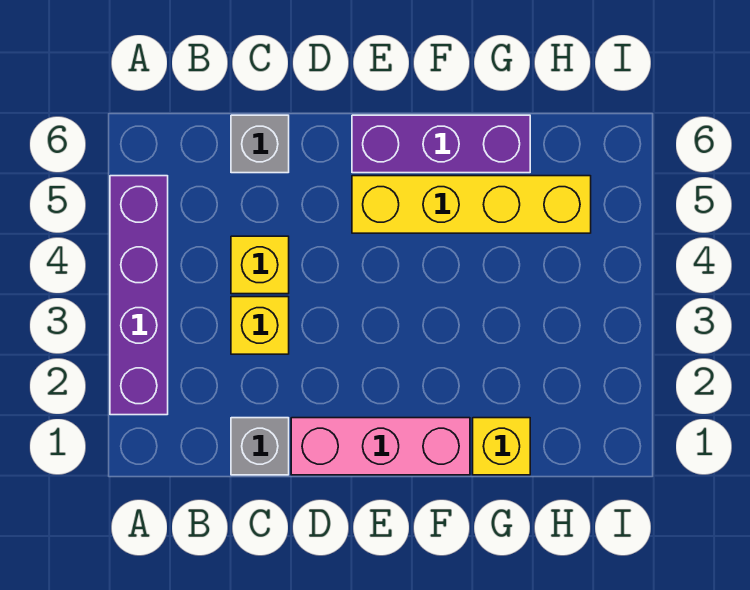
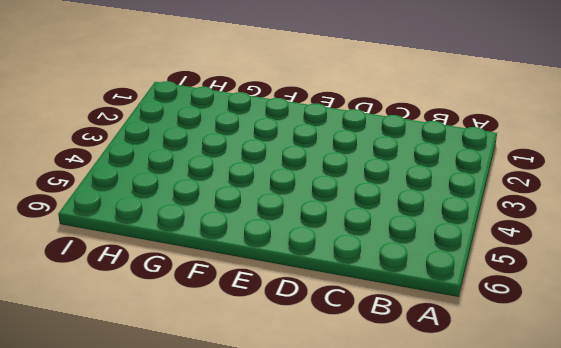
none -> purple 1x4 brick [110,176,168,415]
none -> grey 1x1 brick [231,418,289,475]

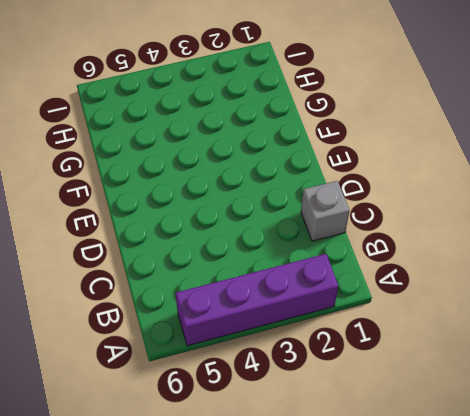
none -> yellow 1x1 brick [231,297,289,354]
none -> yellow 1x1 brick [231,236,289,294]

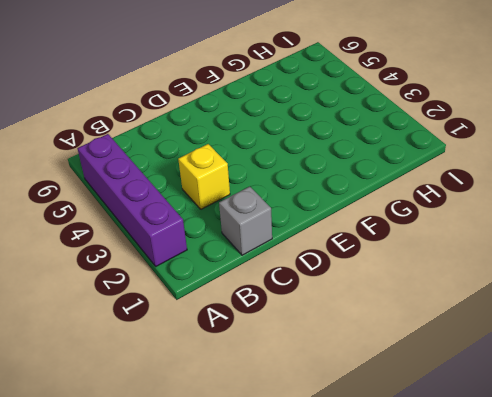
none -> yellow 1x1 brick [231,236,289,294]
none -> grey 1x1 brick [231,115,289,173]

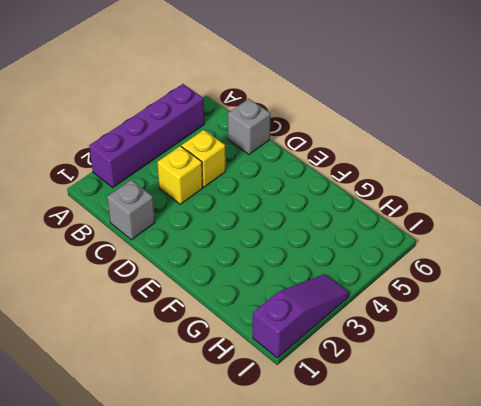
purple 1x3 slope [253,274,349,358] -> none
none -> pink 1x3 brick [291,418,470,475]
none -> yellow 1x4 brick [352,176,591,233]

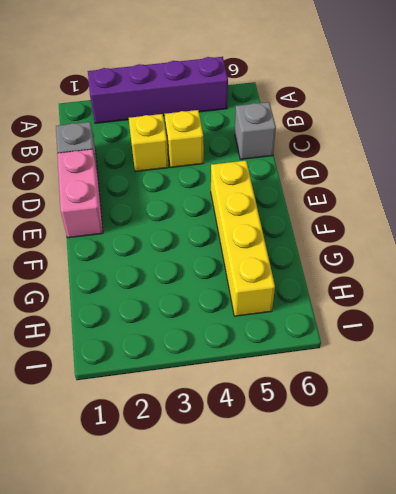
pink 1x2 brick [57,149,103,238] -> pink 1x3 brick [291,418,470,475]
none -> purple 1x3 brick [352,115,530,173]
none -> yellow 1x1 brick [473,418,530,475]

